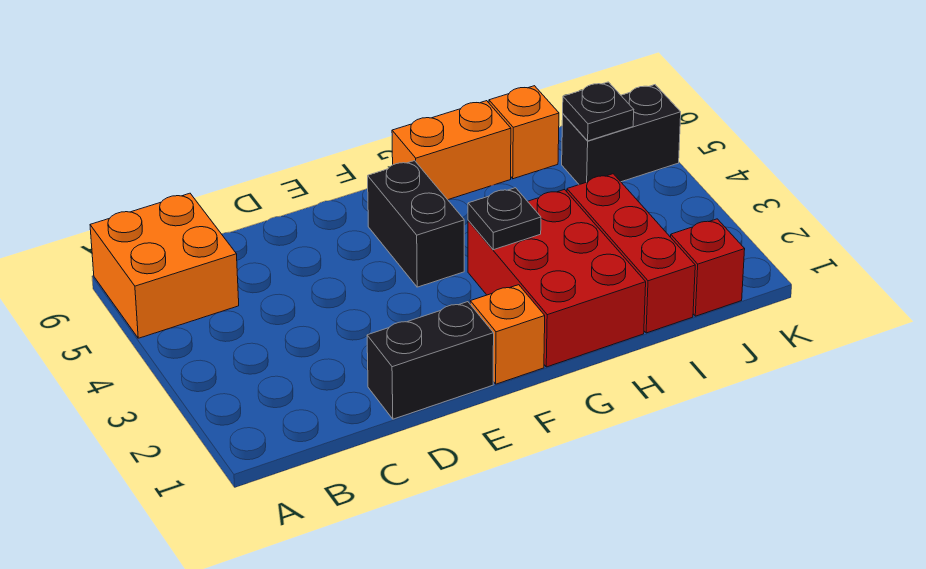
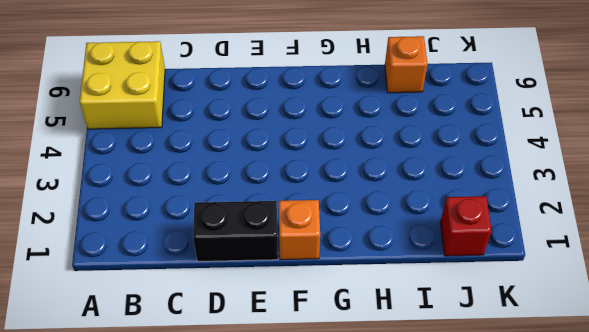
yellow 2x2 brick [80,41,165,129] -> orange 2x2 brick [90,193,239,338]
none -> black 1x2 brick [368,161,464,287]
none -> red 2x3 brick [468,189,646,367]
none -> orange 1x2 brick [392,101,511,200]

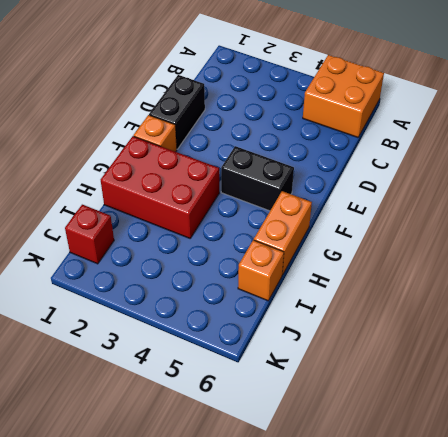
none -> red 1x3 brick [567,174,695,333]
none -> black 1x2 brick [562,85,681,185]
none -> black 1x1 plate [468,188,541,250]

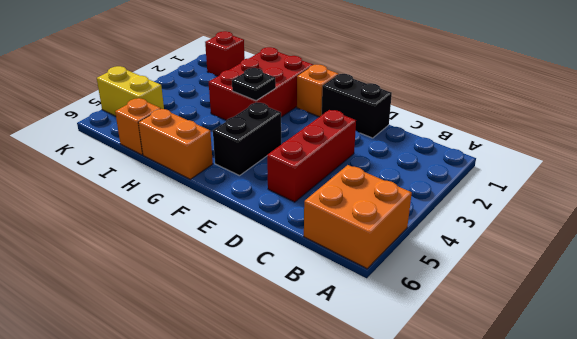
red 1x3 brick [267,110,356,202] -> red 1x3 brick moved to [567,174,695,333]
yellow 1x2 brick [97,66,164,116] -> black 1x2 brick [562,85,681,185]
none -> black 1x1 plate [563,82,634,141]

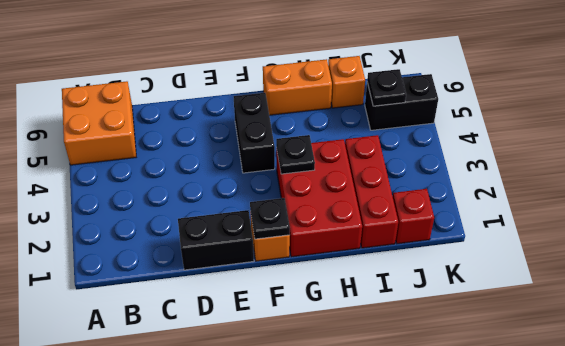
black 1x1 plate [250,198,290,239] -> none

